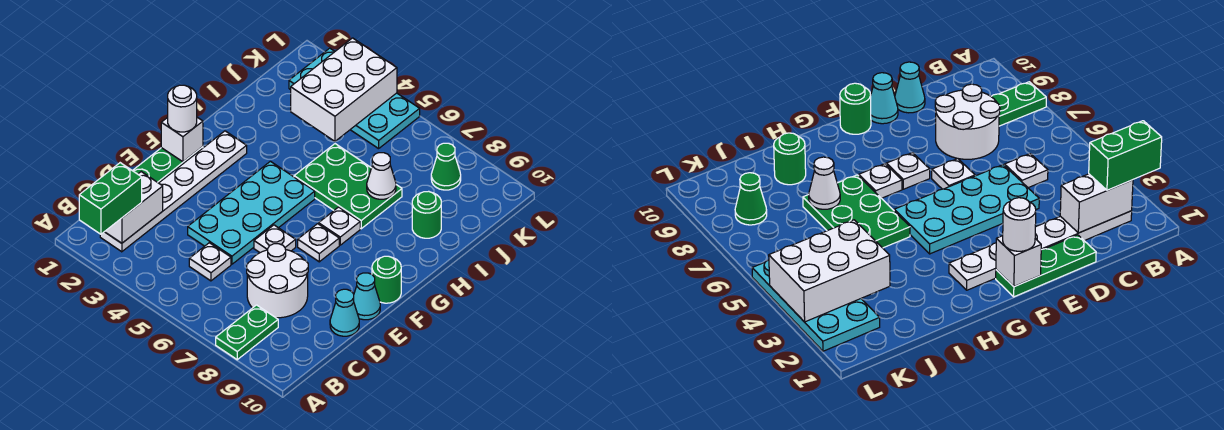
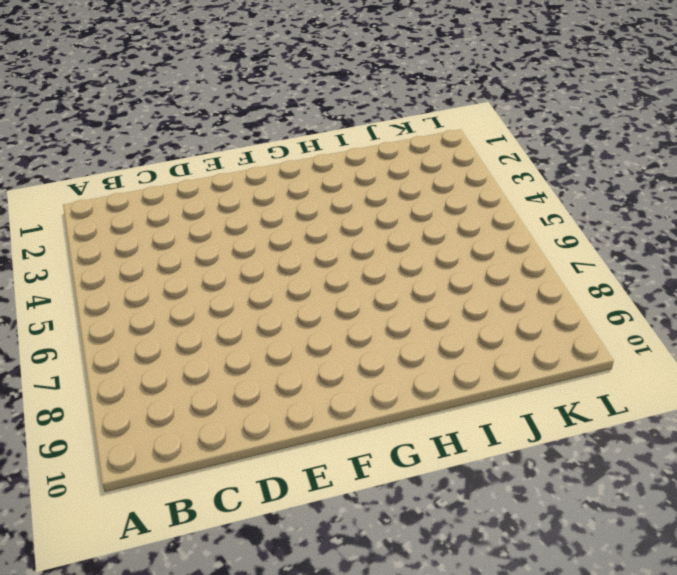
none -> green 1x2 plate [216,305,278,360]
none -> white 1x6 plate [100,131,247,252]
none -> white 1x1 plate [189,243,231,281]

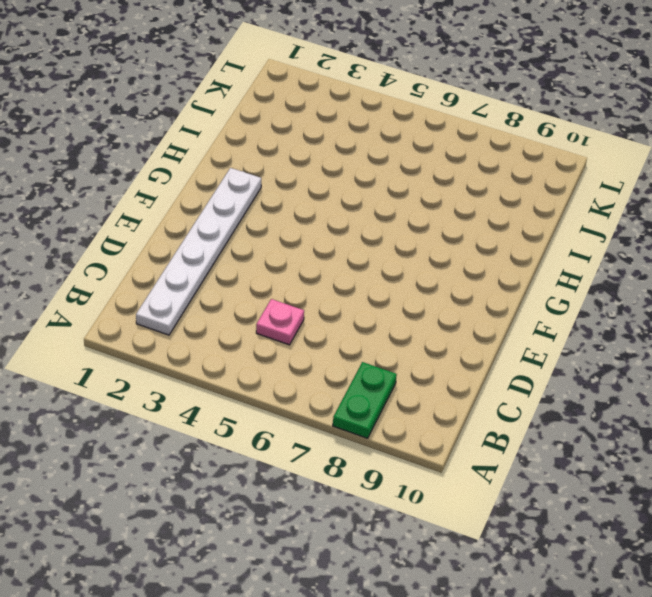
pink 1x1 plate [256,299,304,345] -> white 1x1 plate [189,243,231,281]
none -> white 2x2 round brick [247,244,308,318]
none -> green 1x3 plate [133,147,203,183]
none -> cyan 2x4 plate [188,161,315,264]

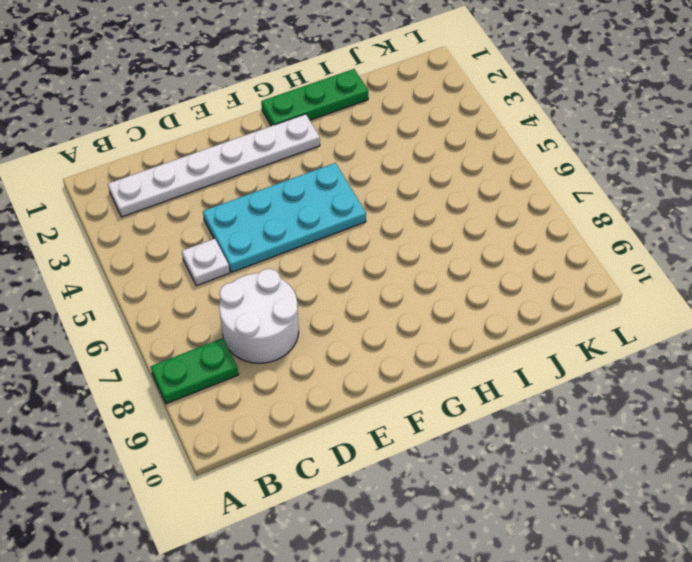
green 1x3 plate [261,69,368,126] -> green 1x3 plate moved to [133,147,203,183]
none -> cyan 1x1 cone [330,289,359,336]
none -> white 1x1 plate [254,225,296,253]
none -> cyan 1x1 cone [354,273,380,320]

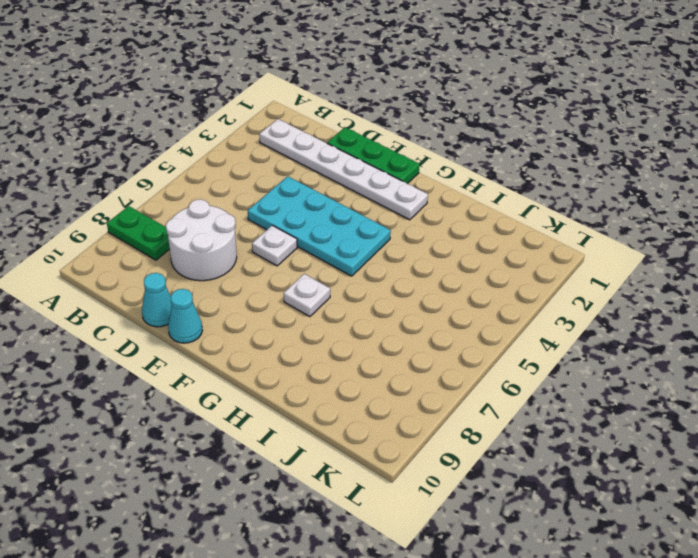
none -> white 1x1 plate [189,243,231,281]
none -> white 1x1 plate [298,224,339,262]
none -> green 1x1 round brick [372,256,401,303]

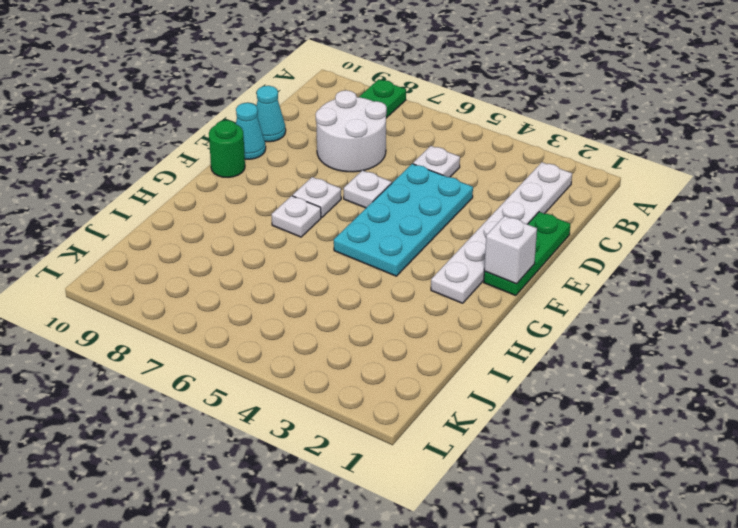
none -> green 2x3 plate [294,144,402,229]
none -> green 1x1 round brick [412,191,441,238]
none -> cyan 2x4 plate [289,48,420,149]

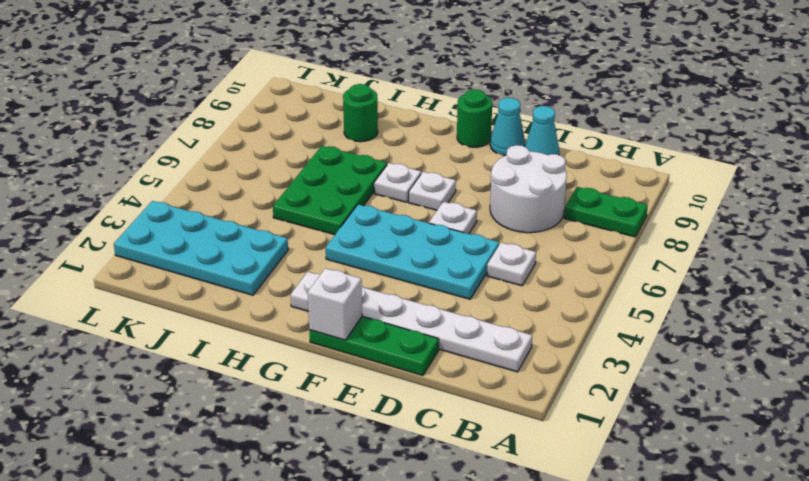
cyan 2x4 plate [114,201,288,295] -> cyan 2x4 plate turned to [289,48,420,149]
none -> green 1x1 cone [431,143,461,190]
none -> white 1x2 brick [105,172,163,243]
none -> white 1x1 cone [367,153,396,199]

